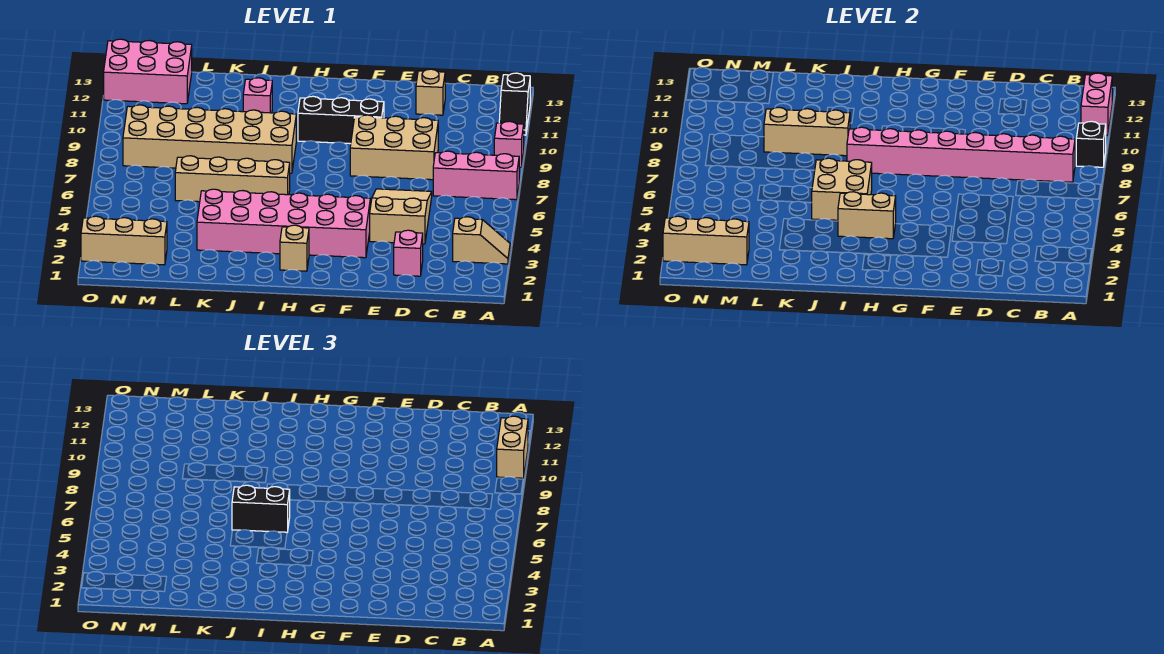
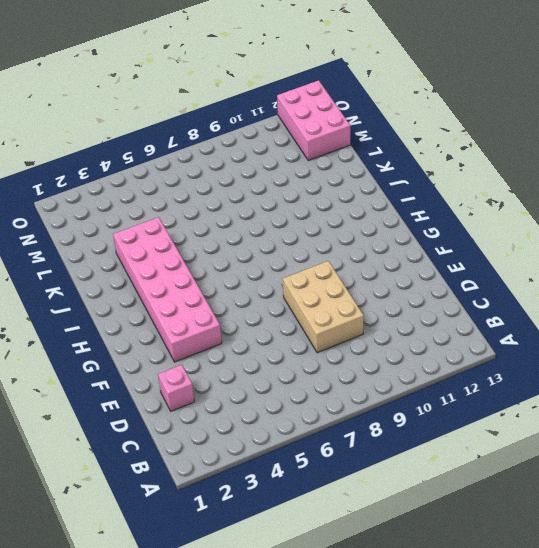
none -> tan 1x2 slope [453,217,510,264]
none -> pink 1x3 brick [433,151,519,200]
none -> pink 1x1 brick [494,121,524,167]

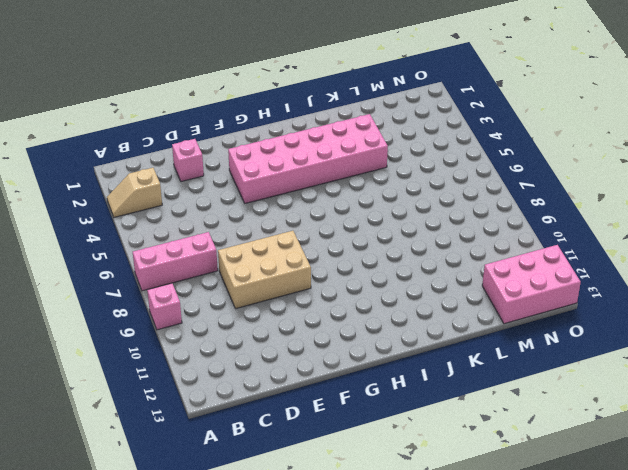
none -> black 1x2 slope [499,73,530,135]
none -> tan 2x3 slope [370,189,432,244]
none -> tan 1x1 brick [416,69,445,115]

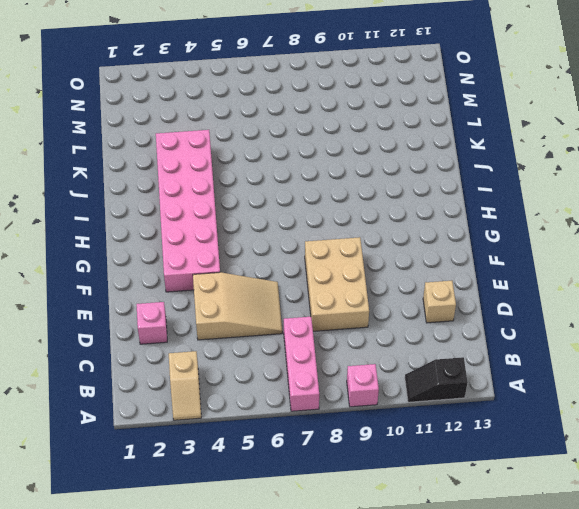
none -> black 1x3 brick [298,96,384,144]
none -> tan 1x1 brick [280,225,309,271]
none -> tan 1x4 brick [175,156,290,202]

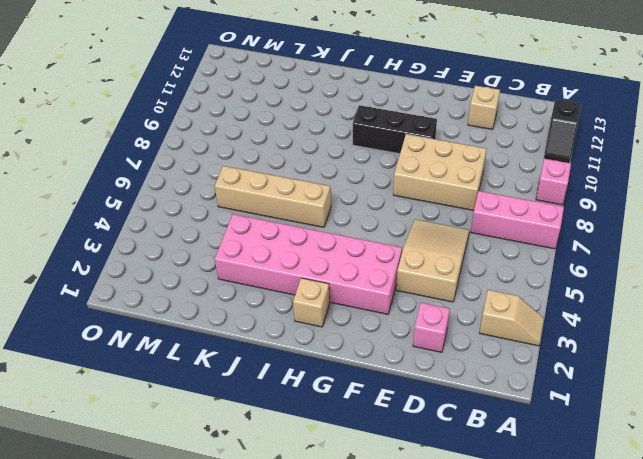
none -> tan 2x6 brick [123,105,296,173]
none -> pink 1x1 brick [243,78,272,113]
none -> tan 1x3 brick [81,216,167,265]

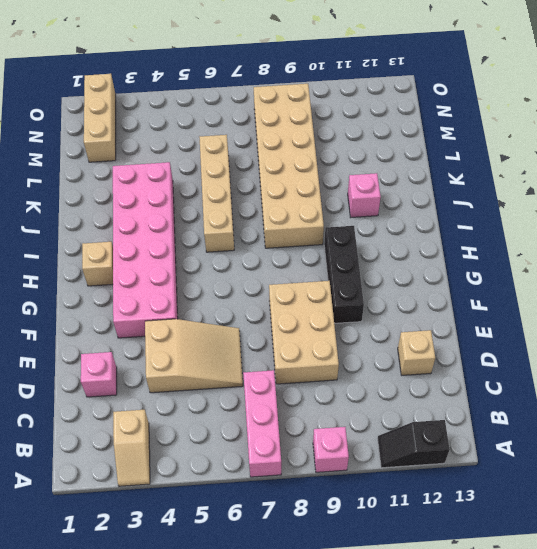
none -> pink 2x3 brick [104,39,192,104]
none -> black 1x1 brick [1076,121,1106,167]
none -> pink 1x2 brick [1081,73,1112,135]

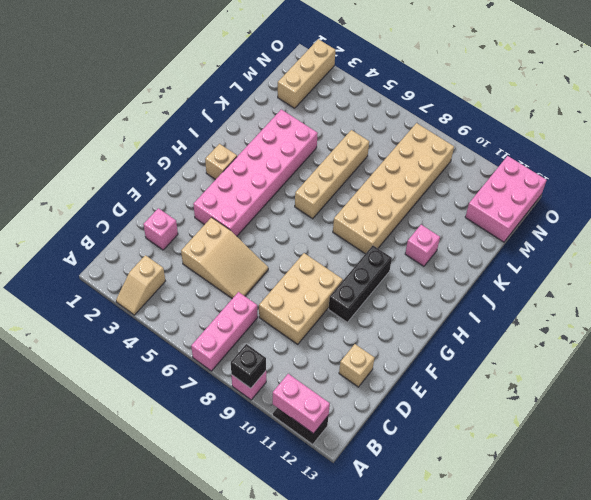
none -> pink 1x8 brick [847,127,1075,182]
none -> tan 1x2 brick [838,192,896,239]
none -> tan 2x2 brick [811,158,872,220]

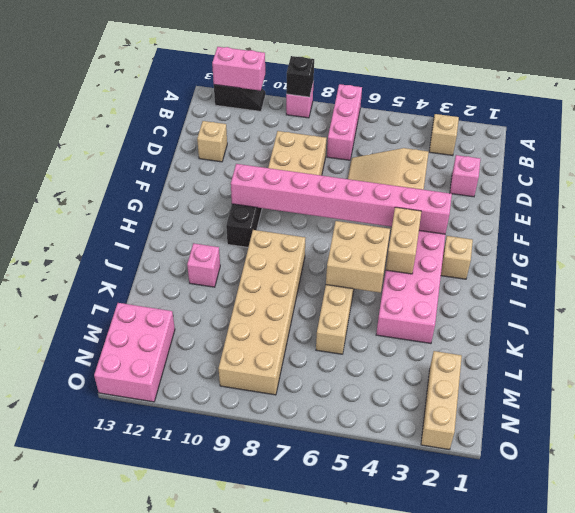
pink 1x8 brick [231,164,452,234] -> pink 1x8 brick turned to [847,127,1075,182]
none -> tan 1x3 brick [764,107,850,156]
none -> tan 1x3 brick [663,216,749,265]
none -> tan 1x2 brick [497,416,528,478]

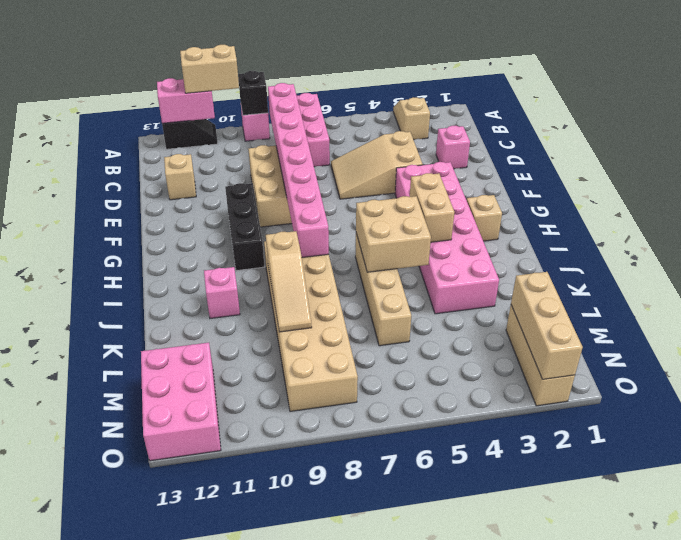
tan 1x3 slope [266,231,312,332] -> tan 1x3 brick [764,107,850,156]
none -> black 1x2 brick [232,485,290,532]

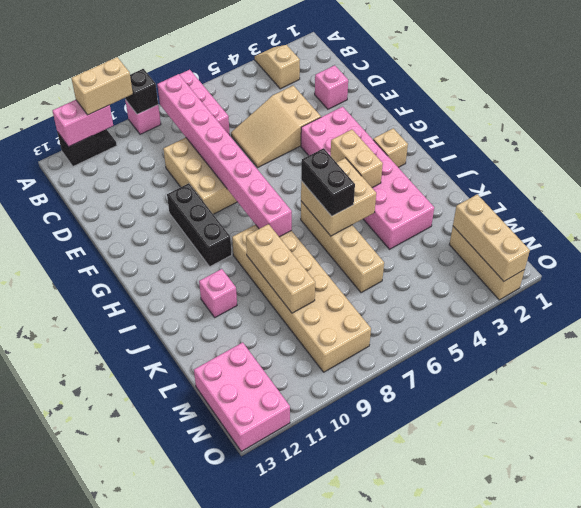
none -> tan 1x1 brick [416,69,445,115]

